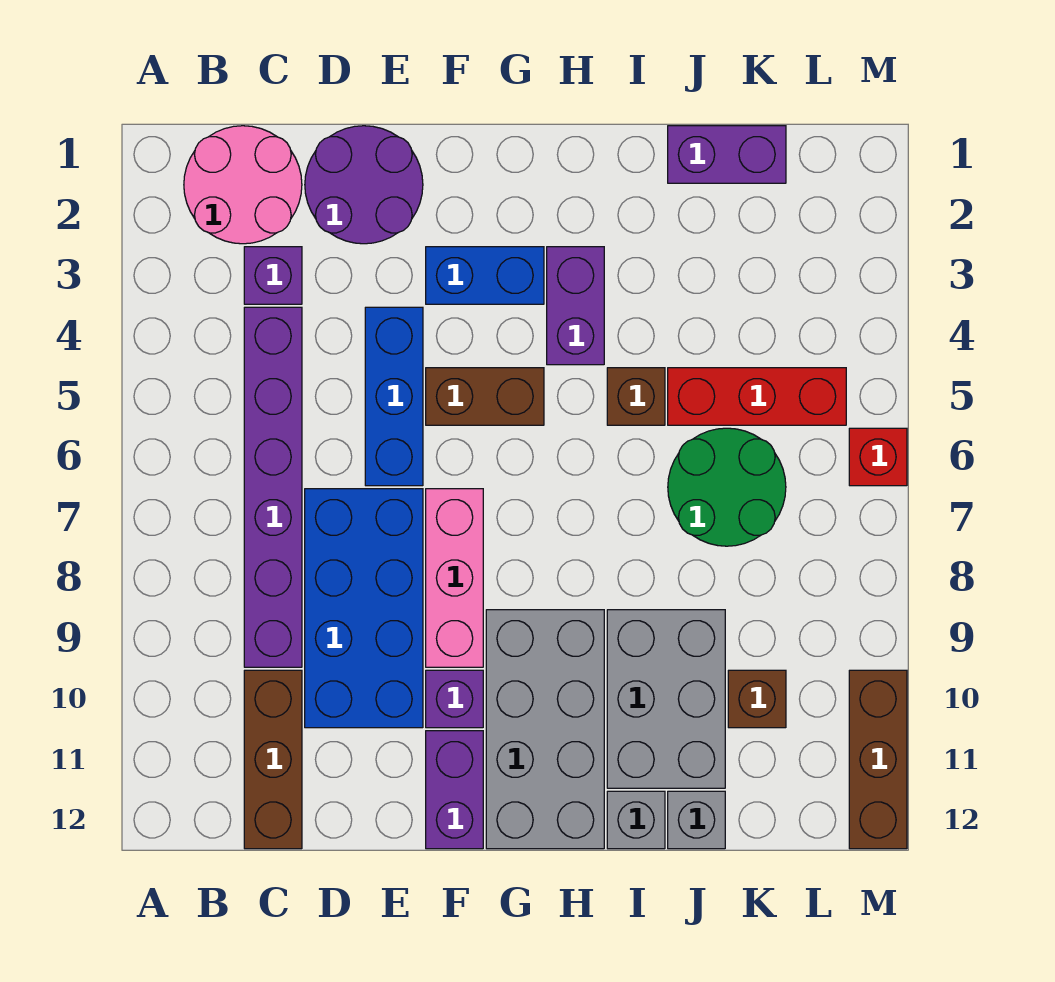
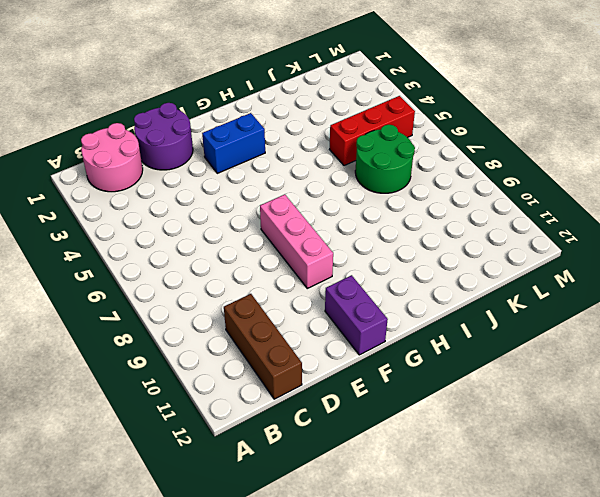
none -> purple 1x1 brick [244,247,302,304]
none -> purple 1x6 brick [244,307,302,667]
none -> blue 2x4 brick [305,489,423,728]

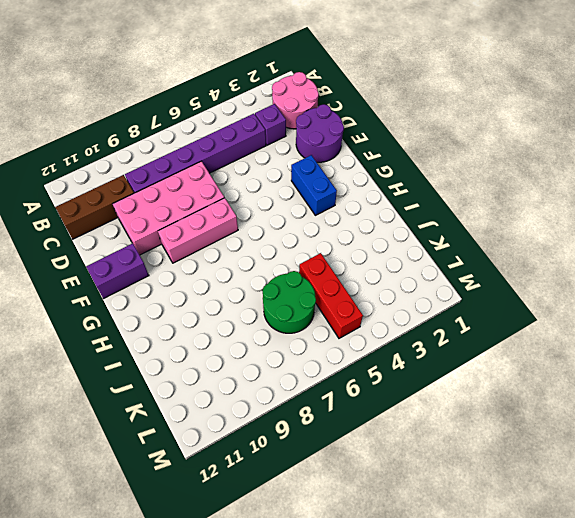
pink 2x4 brick [113,161,224,255] -> blue 2x4 brick [305,489,423,728]
none -> blue 1x3 brick [365,307,423,486]
none -> brown 1x2 brick [426,368,544,425]
none -> purple 1x1 brick [426,670,483,728]

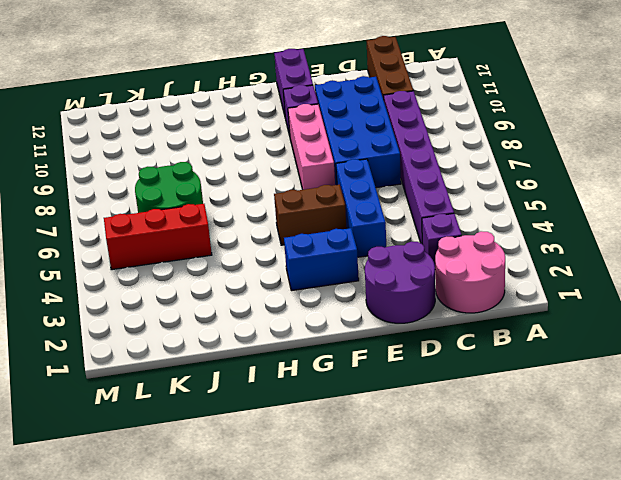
none -> grey 2x4 brick [486,610,604,849]
none -> purple 1x2 brick [547,247,604,365]
none -> brown 1x1 brick [607,368,665,425]

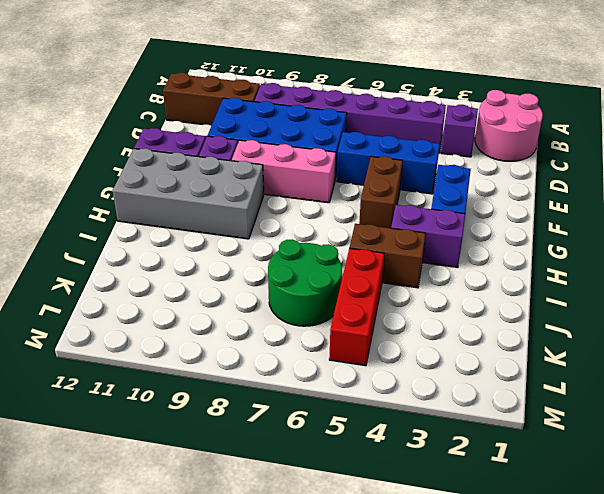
brown 1x2 brick [350,224,426,288] -> brown 1x1 brick [607,368,665,425]
none -> purple 2x2 round brick [305,126,423,244]
none -> grey 2x3 brick [607,610,725,788]
none -> grey 1x1 brick [607,791,665,849]

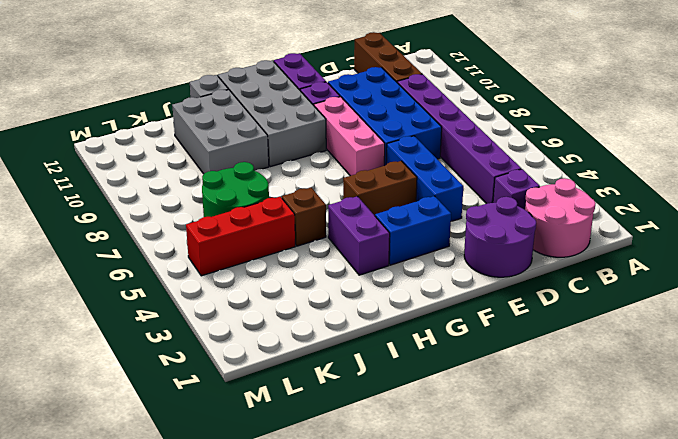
none -> purple 1x2 brick [668,126,786,183]
none -> grey 1x1 brick [668,791,725,849]
none -> brown 1x1 brick [728,670,786,728]

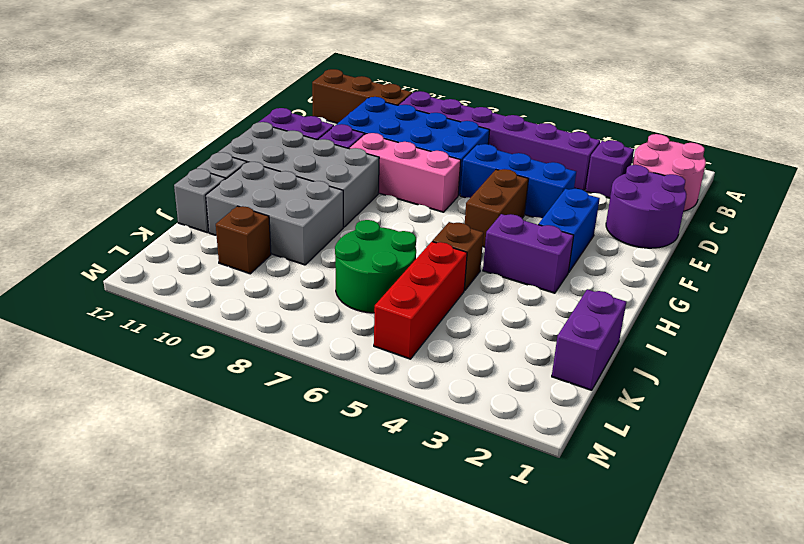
none -> red 1x1 brick [849,428,907,486]
none -> brown 1x3 brick [849,670,907,849]

